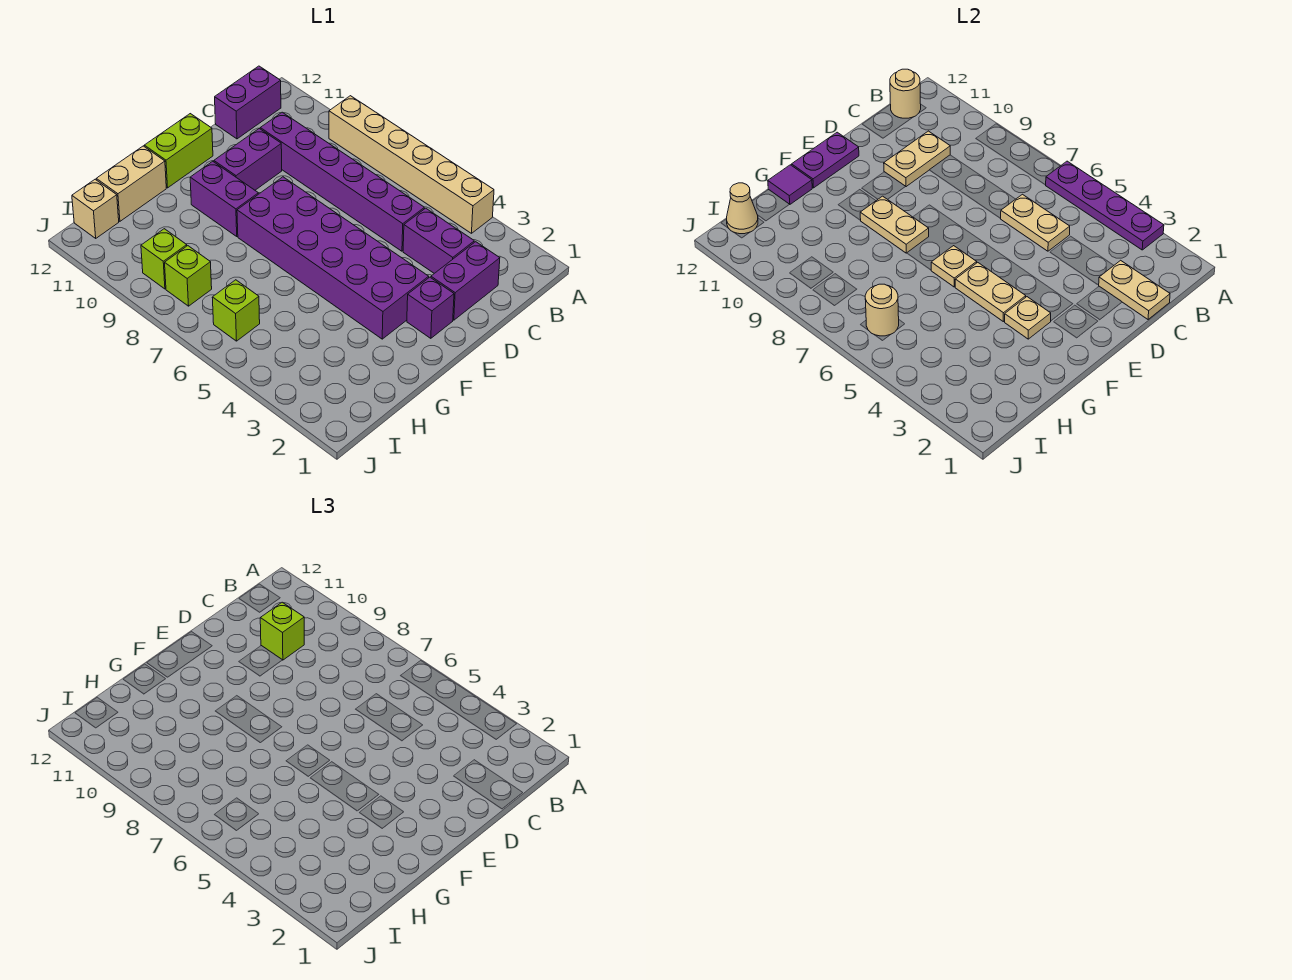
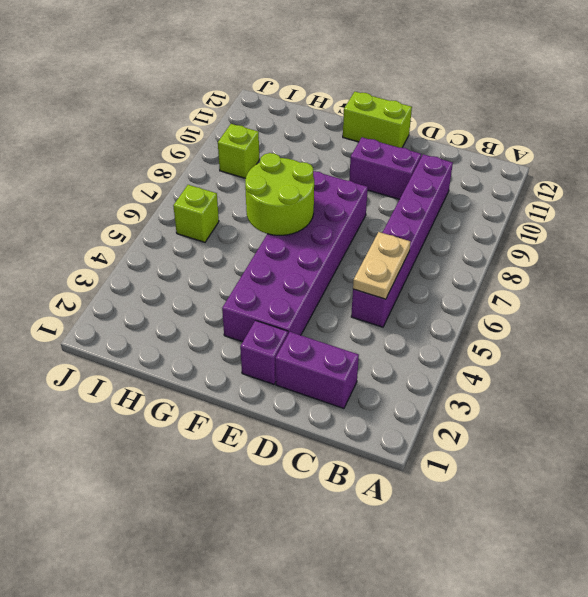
lime 2x2 round brick [245,153,314,235] -> tan 1x1 plate [931,246,977,287]
none -> tan 1x6 brick [329,96,494,233]
none -> purple 1x2 brick [215,66,281,139]
none -> purple 1x2 brick [403,208,474,273]

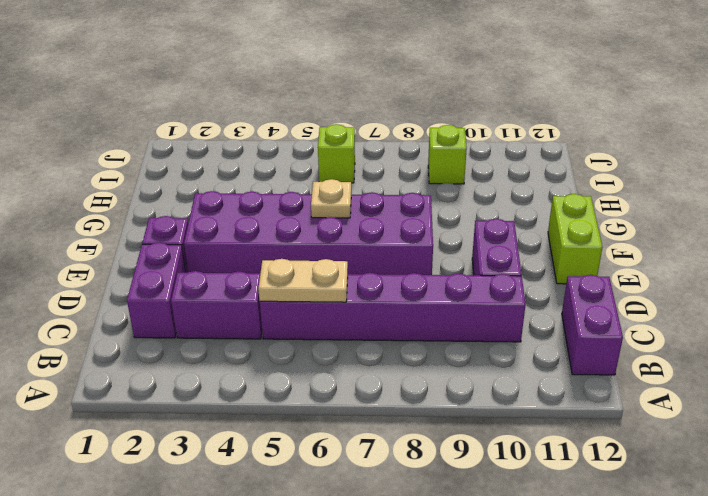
none -> tan 1x6 brick [329,96,494,233]
none -> purple 1x2 brick [190,161,258,236]
none -> tan 1x2 brick [96,146,166,221]

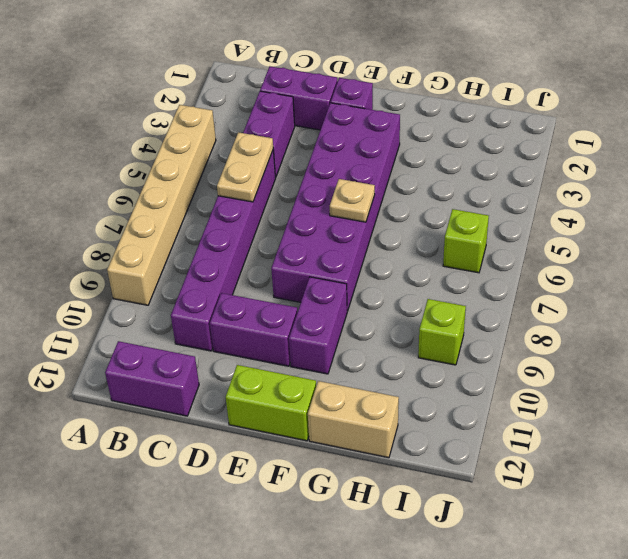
none -> lime 1x1 brick [165,246,212,306]
none -> tan 1x1 brick [72,179,119,238]
none -> purple 1x4 plate [1046,161,1164,250]

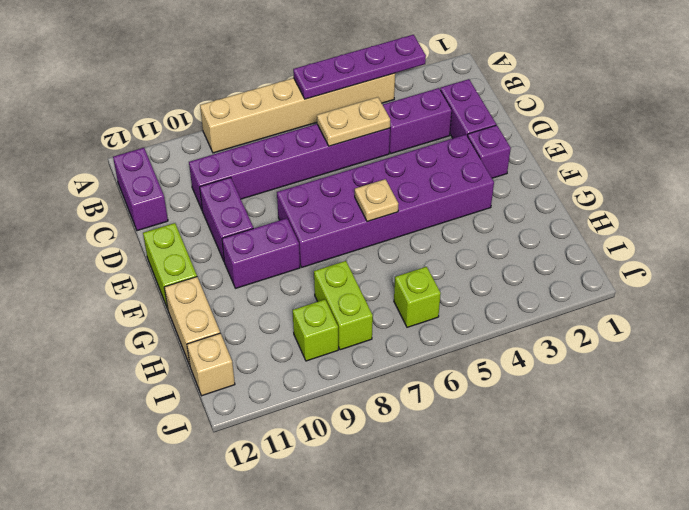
lime 1x2 brick [314,261,373,350] -> lime 1x1 brick [165,246,212,306]
none -> tan 1x1 round brick [890,69,921,118]
none -> tan 1x2 plate [1099,260,1170,319]
none -> tan 1x2 plate [884,131,950,187]

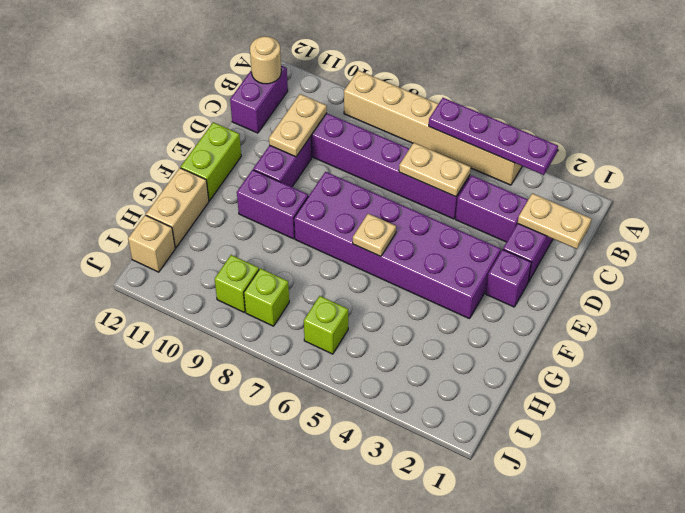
none -> purple 1x2 plate [792,132,859,188]
none -> tan 1x1 plate [1005,297,1051,339]
none -> tan 1x2 plate [955,262,1026,322]

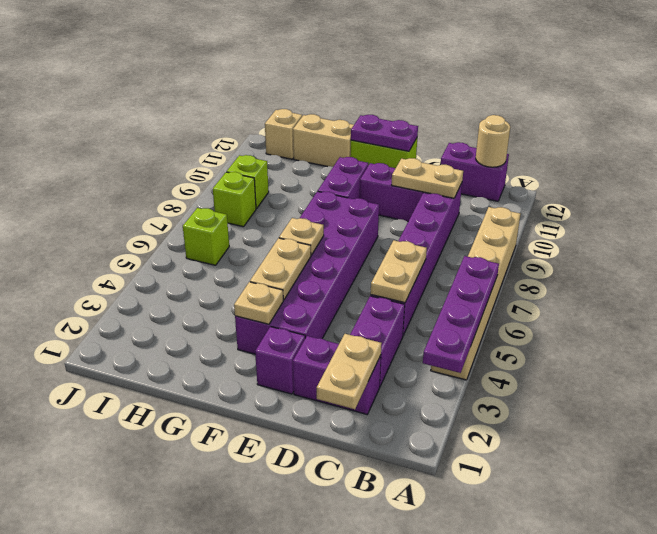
none -> tan 1x2 plate [860,196,929,253]
none -> purple 1x1 tile [768,165,812,205]
none -> tan 1x1 round brick [865,284,899,336]

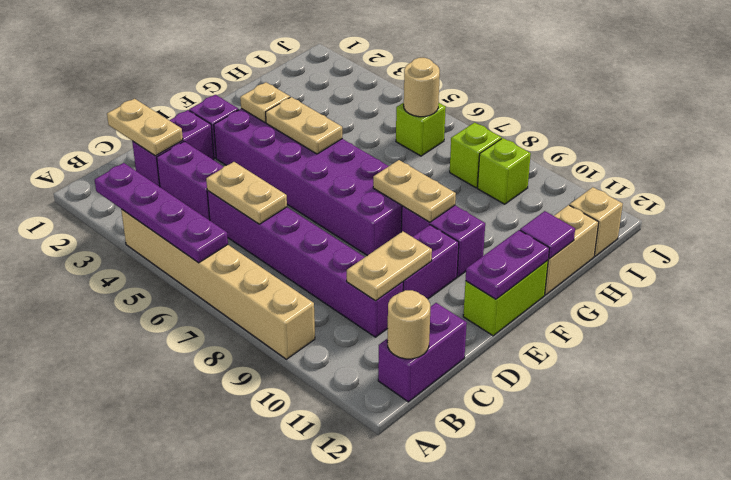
none -> tan 1x1 plate [931,246,977,287]
none -> tan 1x1 cone [727,183,758,234]
none -> lime 1x1 brick [260,602,304,660]

